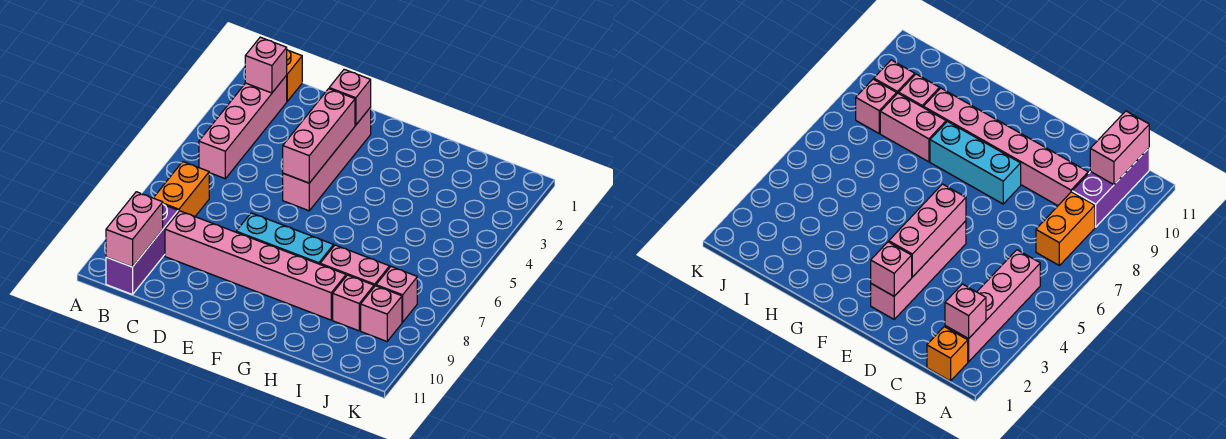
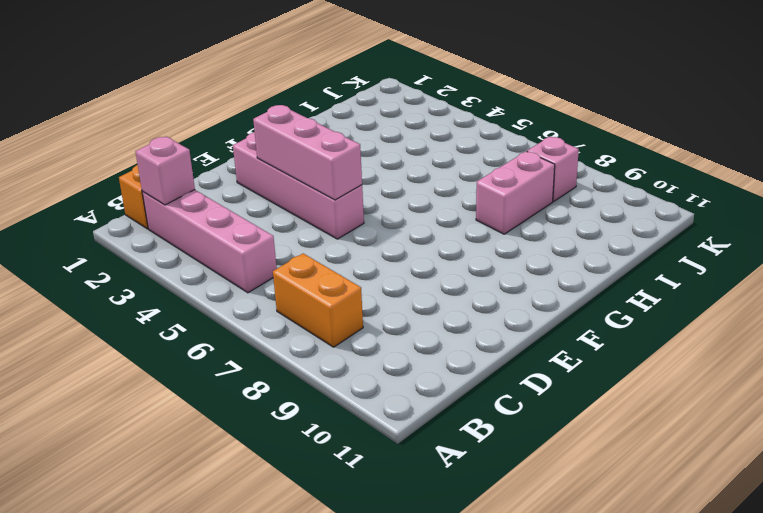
none -> purple 1x3 brick [106,204,178,295]
none -> pink 1x6 brick [165,211,346,320]
none -> cyan 1x3 brick [236,213,334,264]

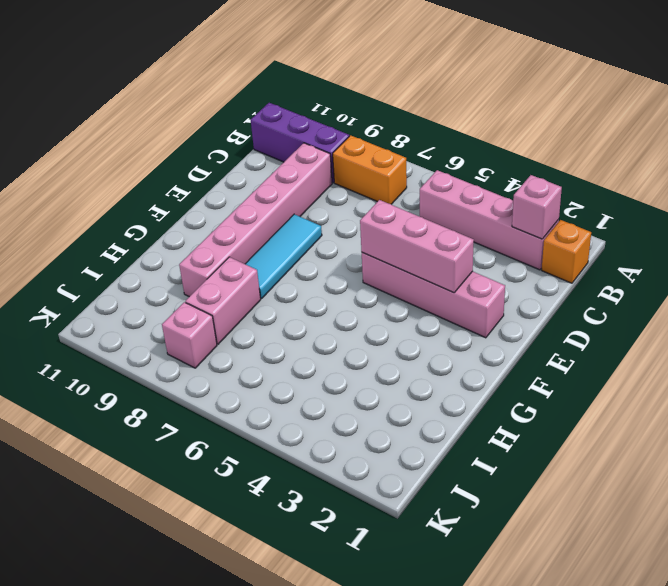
cyan 1x3 tile [246,214,322,299] -> cyan 1x3 brick [236,213,334,264]
none -> pink 1x1 brick [333,275,374,331]
none -> pink 1x1 brick [361,286,402,341]
none -> pink 1x2 brick [106,192,163,267]

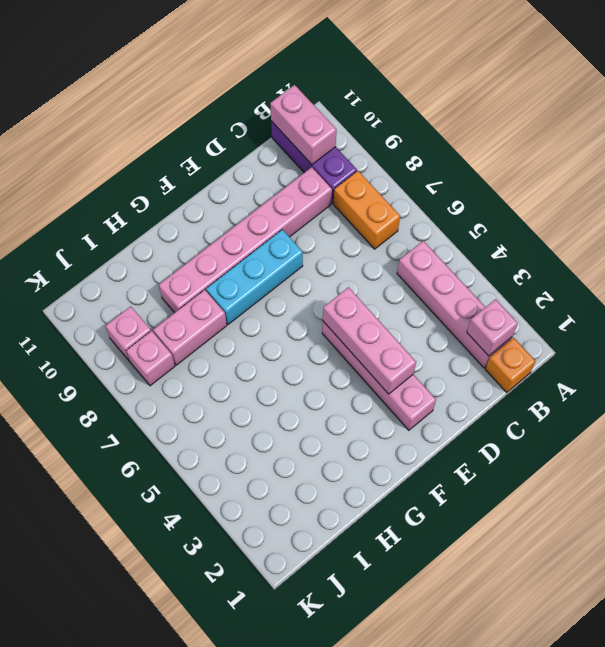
none -> pink 1x1 brick [333,275,374,331]
none -> pink 1x1 brick [329,69,371,125]

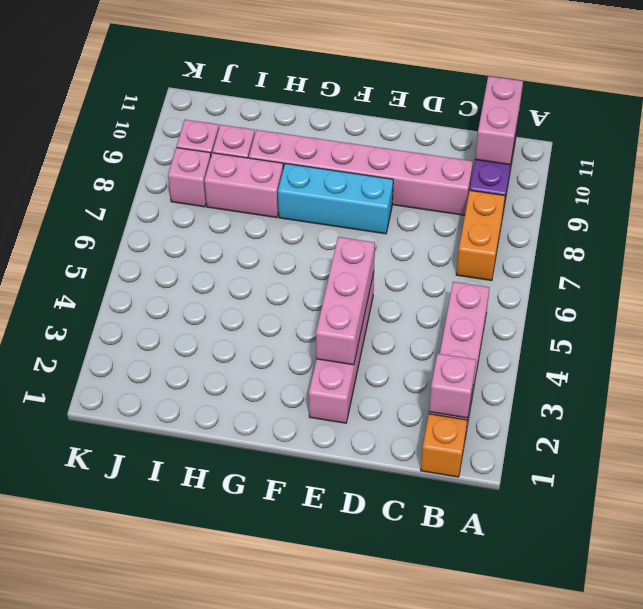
none -> pink 1x1 brick [329,69,371,125]

